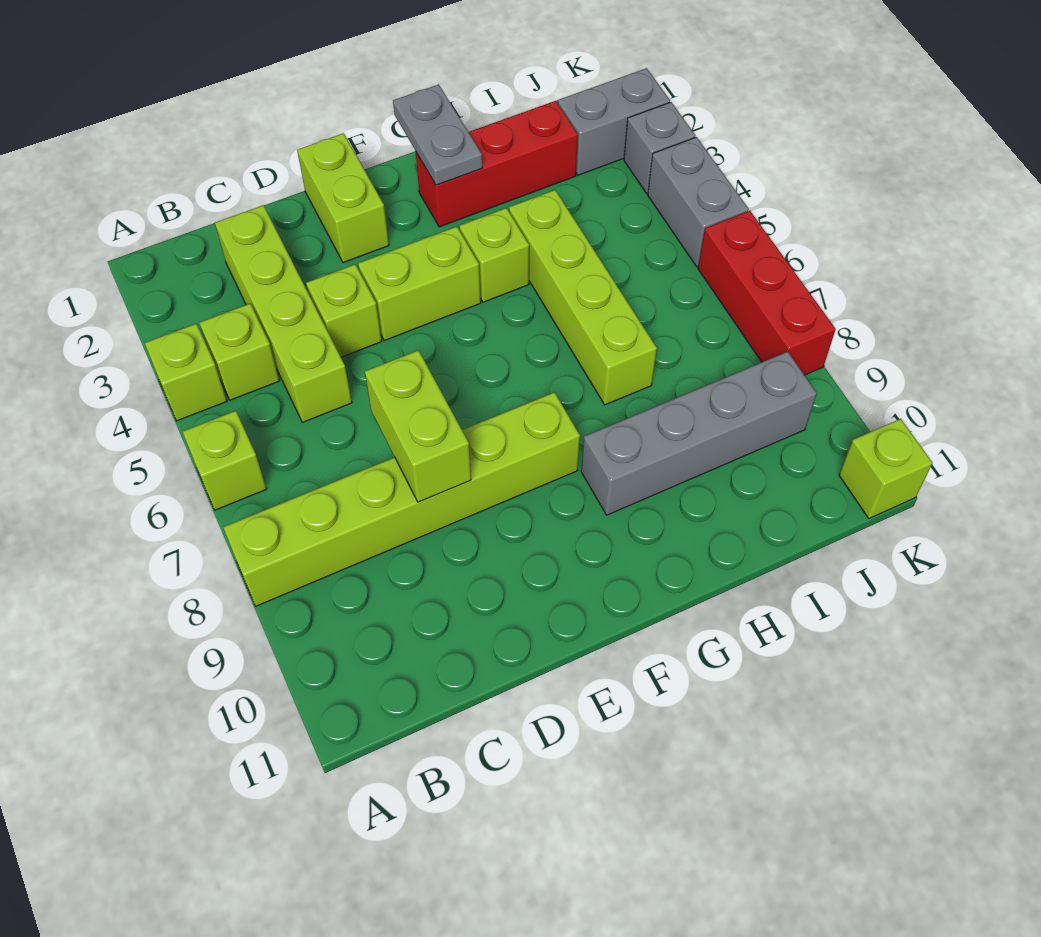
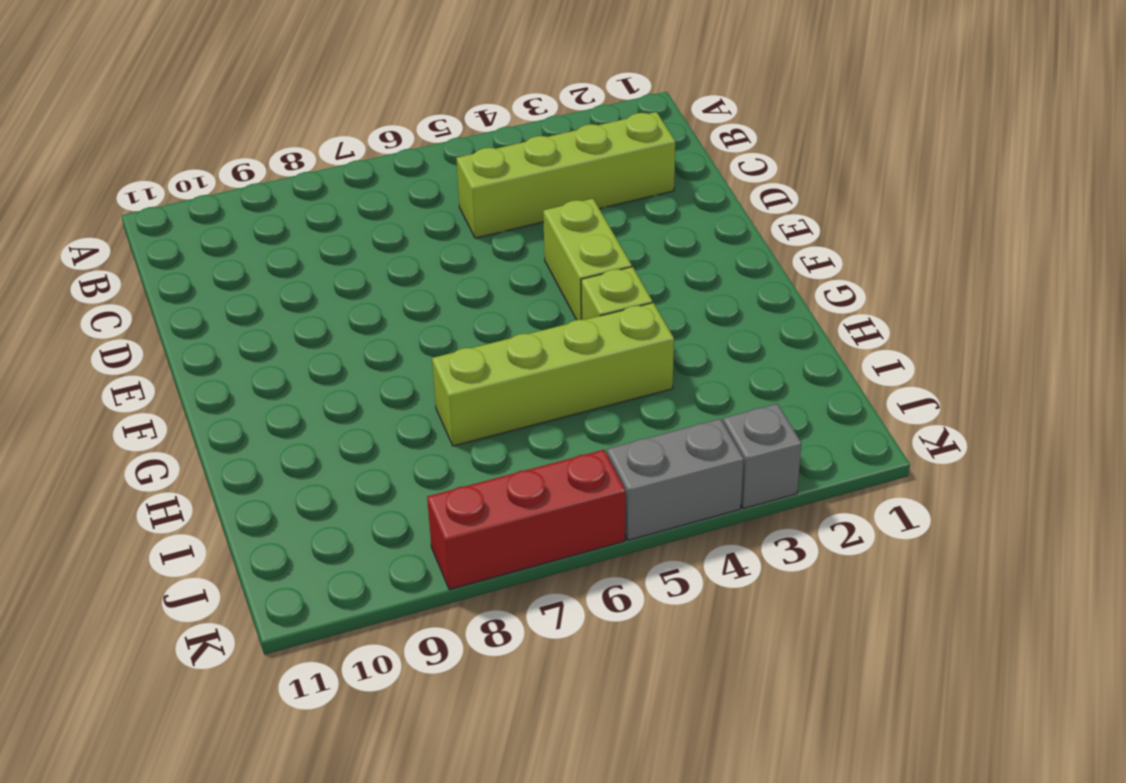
none -> lime 1x1 brick [145,324,227,421]
none -> lime 1x1 brick [183,411,267,510]
none -> lime 1x6 brick [223,392,580,606]

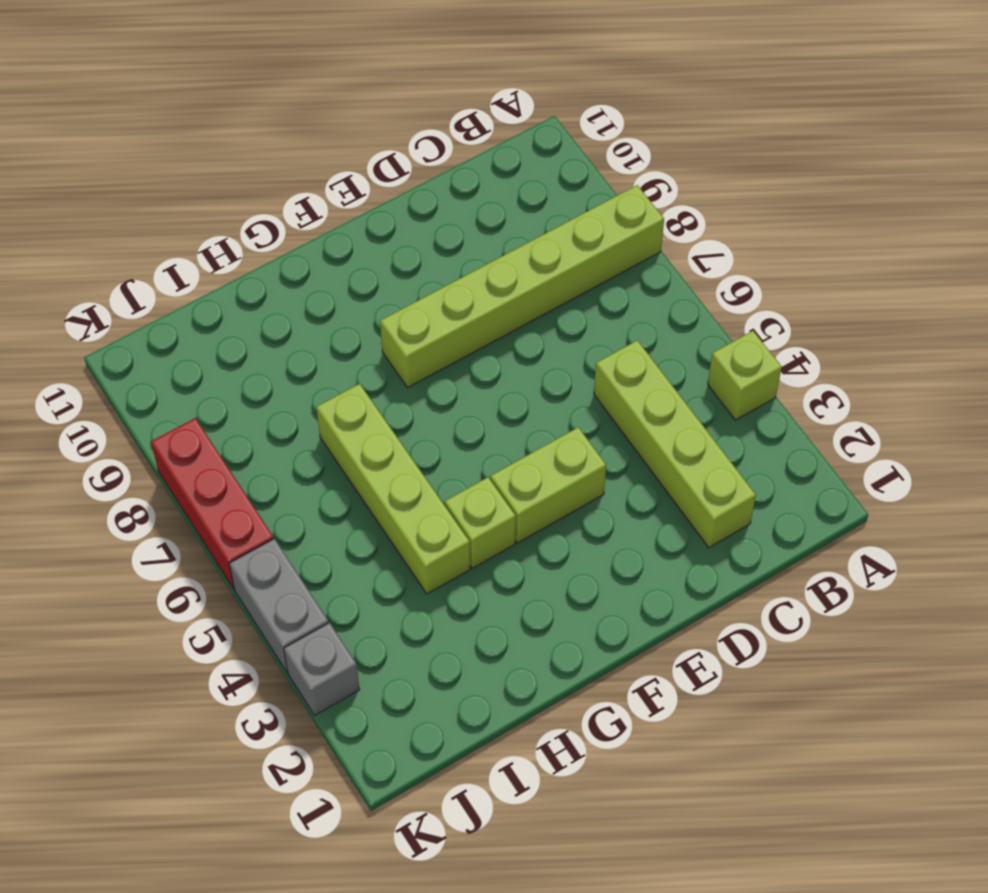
none -> lime 1x1 brick [183,411,267,510]
none -> lime 1x1 brick [199,304,279,400]
none -> lime 1x1 brick [306,264,382,357]

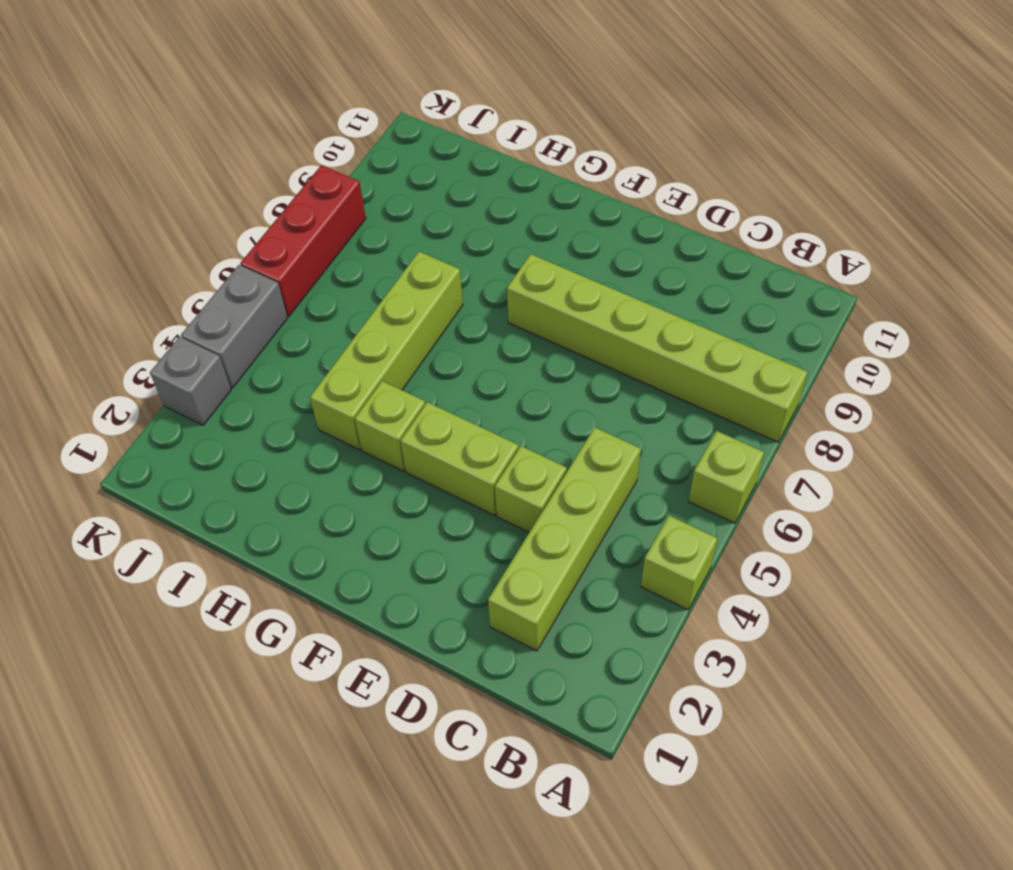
none -> lime 1x1 brick [199,304,279,400]
none -> lime 1x2 brick [297,133,389,263]
none -> red 1x3 brick [416,101,578,227]

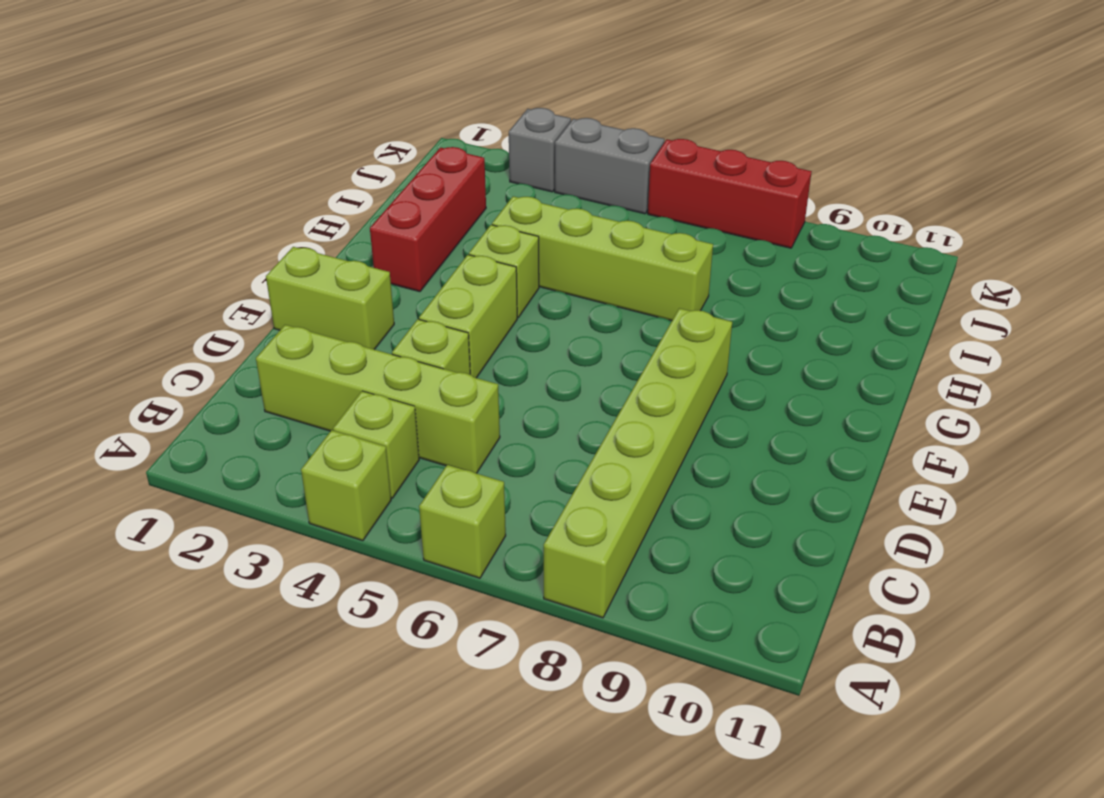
none -> grey 1x4 brick [581,352,817,515]
none -> grey 1x2 brick [558,68,670,175]
none -> lime 1x1 brick [839,419,933,518]

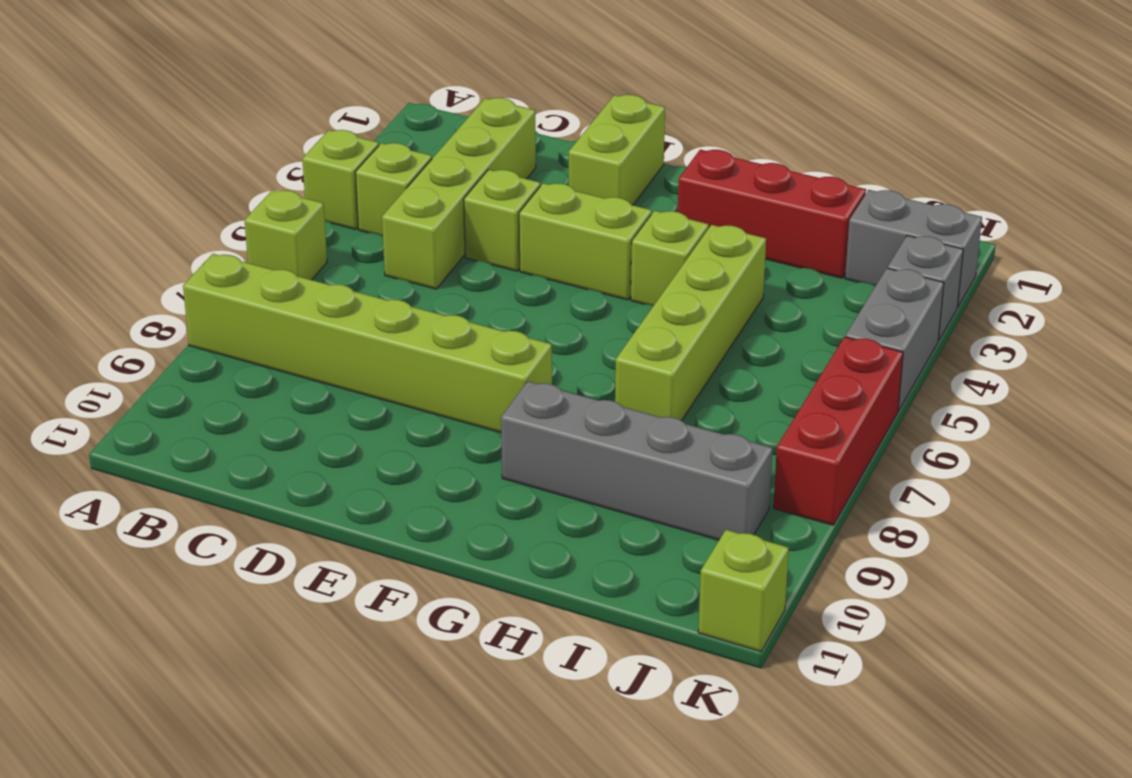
none -> lime 1x2 brick [365,350,471,502]
none -> grey 1x2 plate [393,84,482,185]

